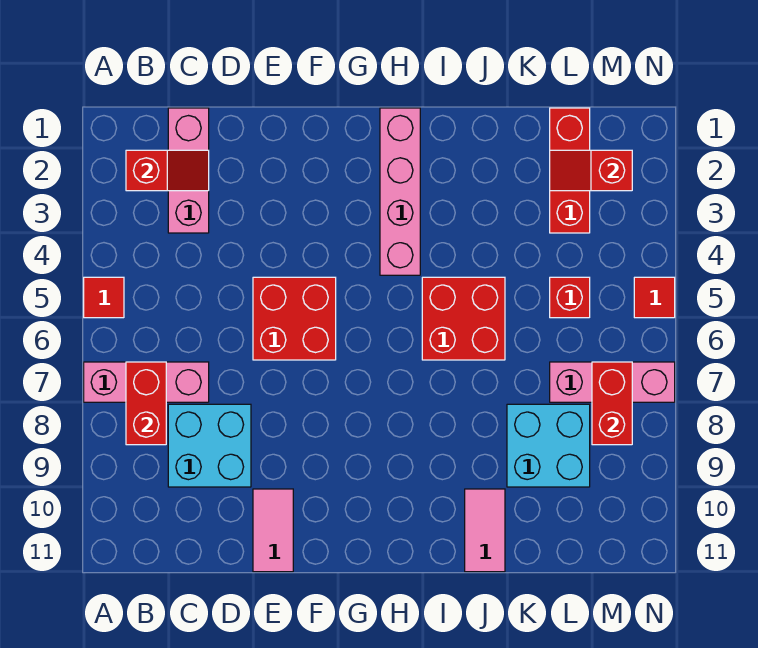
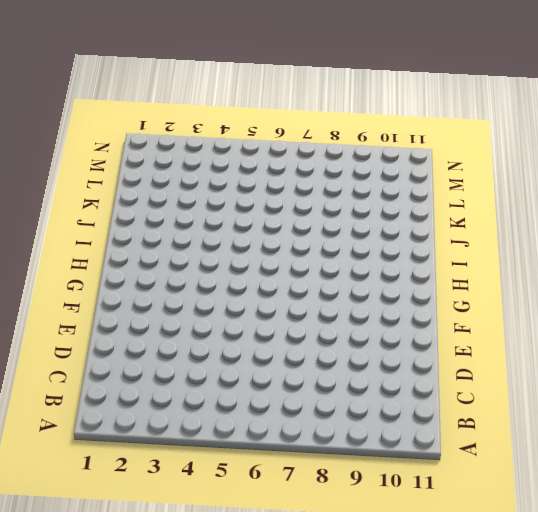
none -> red 1x1 tile [84,277,124,318]
none -> pink 1x3 brick [84,362,209,402]
none -> pink 1x3 brick [168,108,209,233]

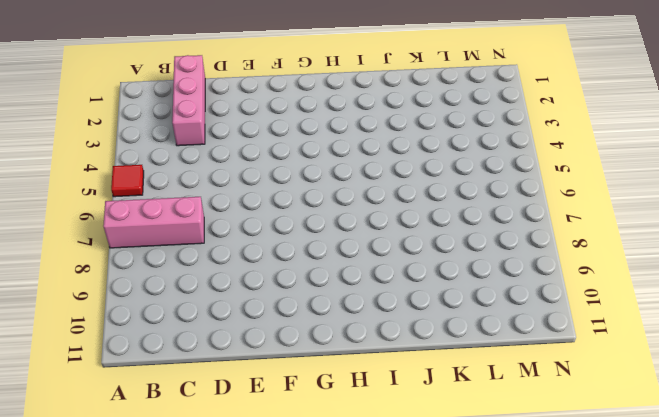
none -> cyan 2x2 brick [168,404,251,487]
none -> red 2x2 brick [253,277,336,360]
none -> pink 1x2 tile [253,489,293,572]

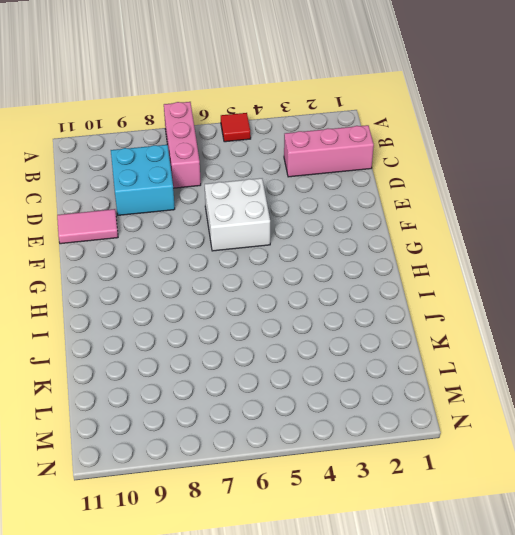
white 2x2 brick [205,178,270,251] -> red 2x2 brick [253,277,336,360]
none -> pink 1x4 brick [380,108,420,275]
none -> red 2x2 brick [422,277,505,360]
none -> pink 1x2 tile [465,489,505,572]

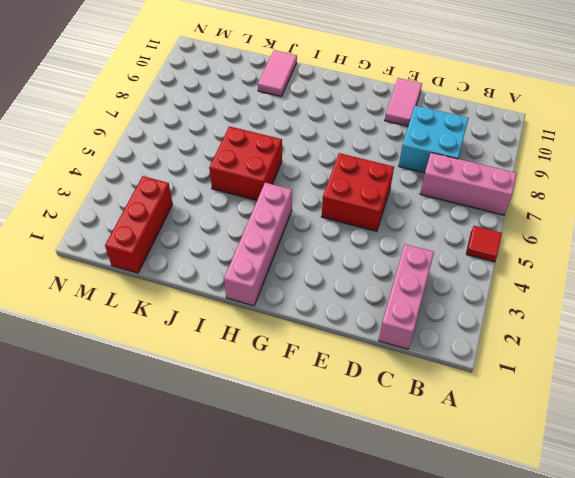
none -> cyan 2x2 brick [507,404,590,487]
none -> red 1x1 brick [550,277,590,318]
none -> pink 1x3 brick [550,362,675,402]

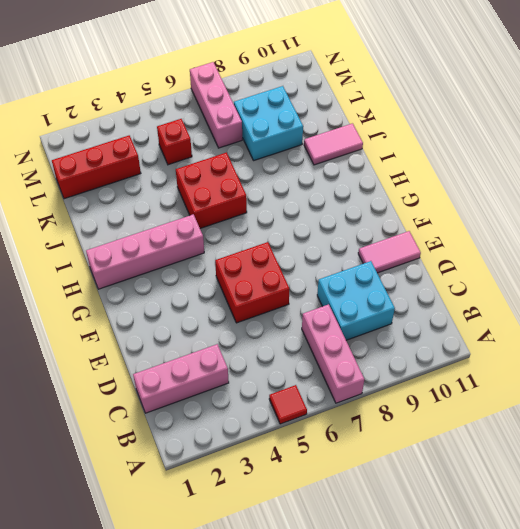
none -> red 1x1 tile [634,277,675,318]
none -> red 1x2 slope [126,150,209,191]
none -> red 1x2 brick [126,362,166,445]

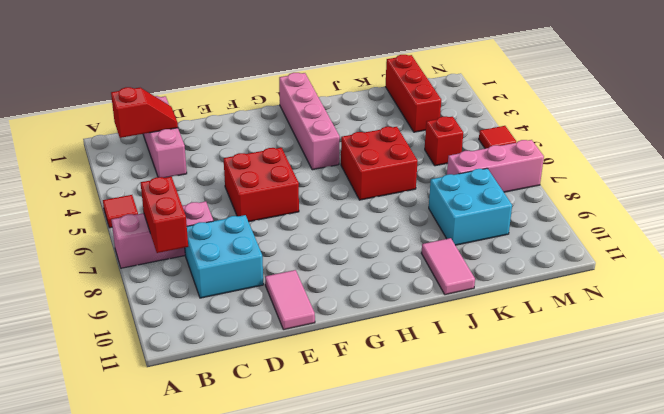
none -> red 1x2 slope [550,150,632,191]
none -> red 1x2 brick [592,362,632,445]

